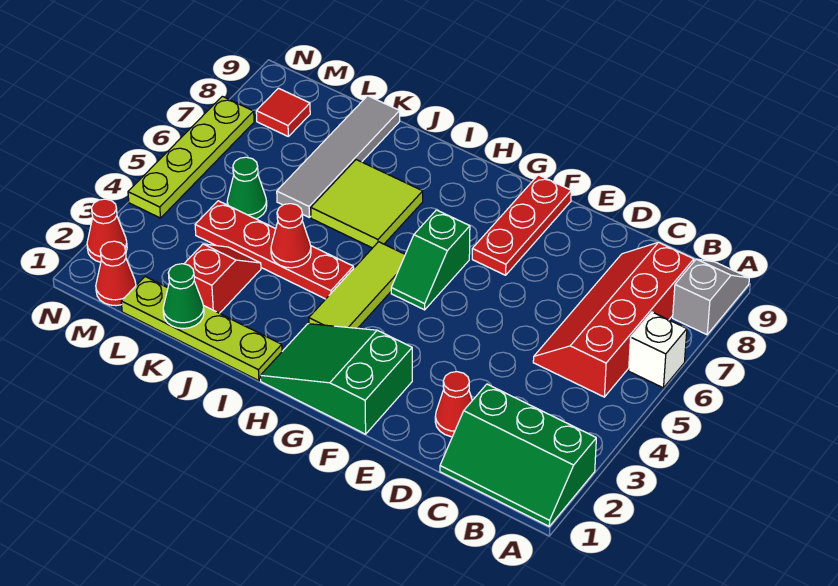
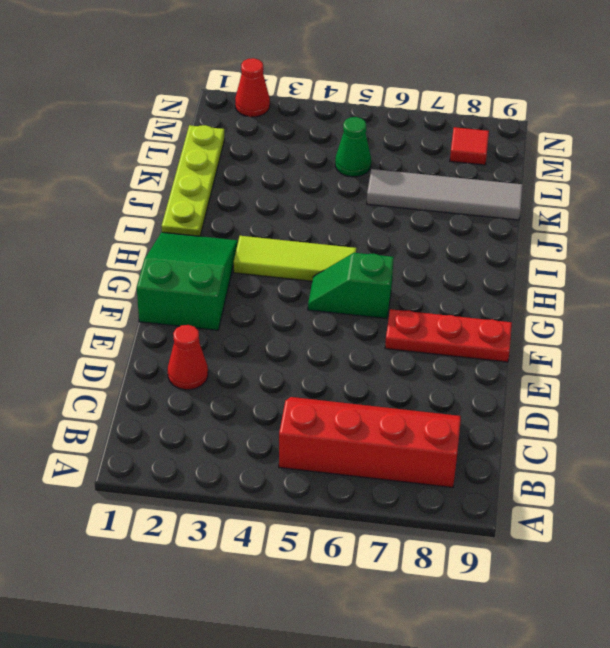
none -> green 2x3 slope [440,384,596,526]
none -> white 1x1 brick [629,312,687,388]
none -> grey 1x2 slope [673,259,749,335]

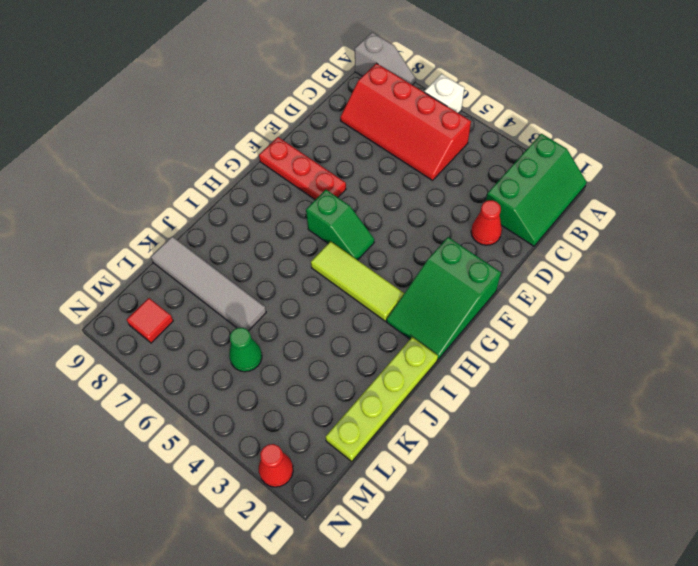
grey 1x2 slope [355,32,416,85] -> grey 1x2 slope turned to [673,259,749,335]
none -> red 1x4 plate [195,201,354,299]
none -> lime 2x2 tile [311,160,423,248]
none -> red 1x2 slope [184,244,261,313]

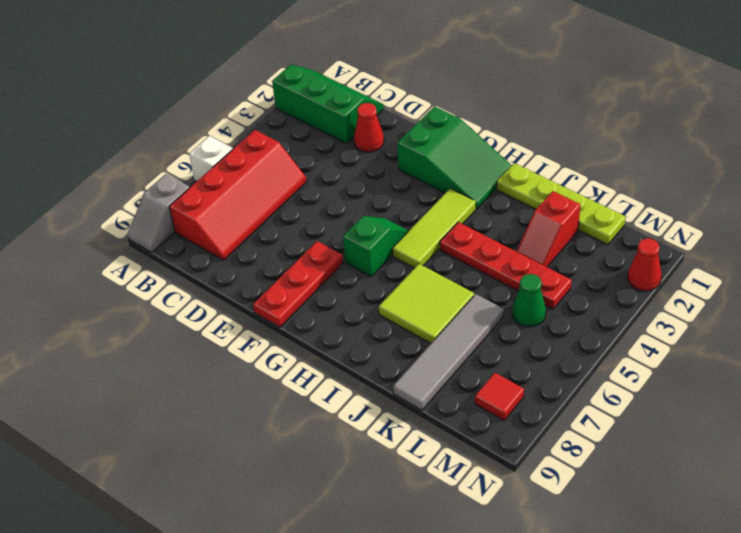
none -> red 1x1 cone [96,241,136,306]
none -> lime 1x4 plate [128,96,254,218]
none -> red 1x1 cone [271,204,311,268]

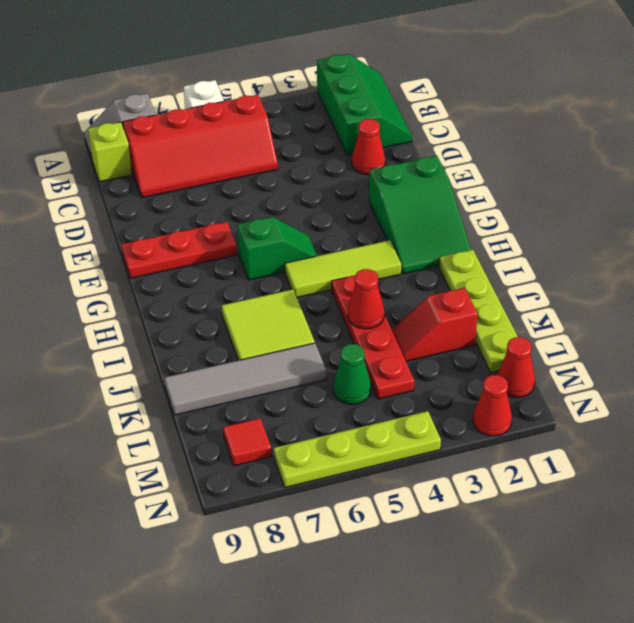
lime 1x1 brick [88,122,132,182] -> none
none -> green 1x1 cone [163,264,204,329]

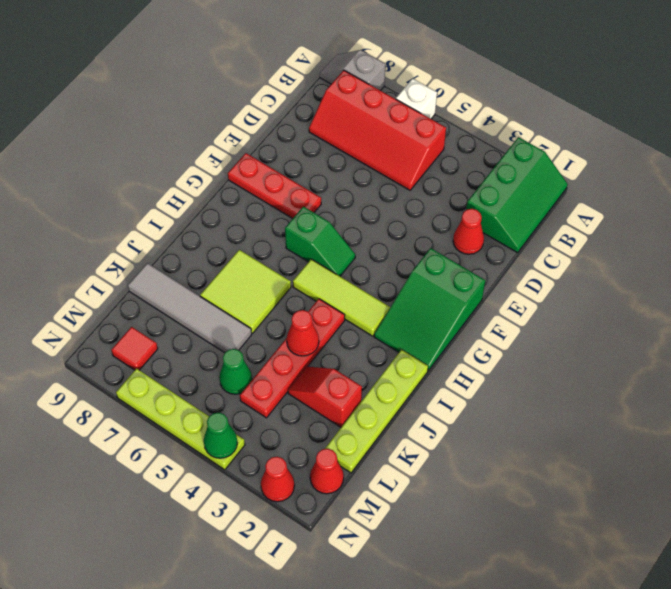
green 1x1 cone [204,413,237,458] -> green 1x1 cone moved to [163,264,204,329]

